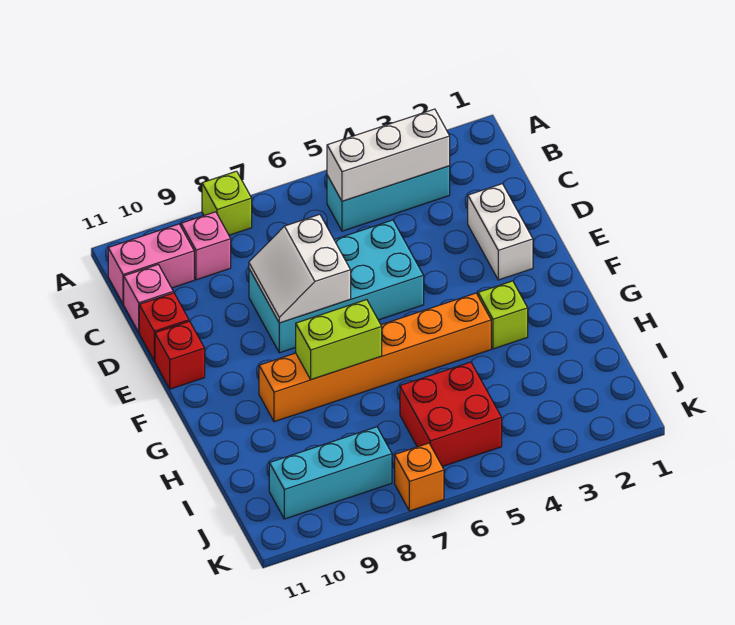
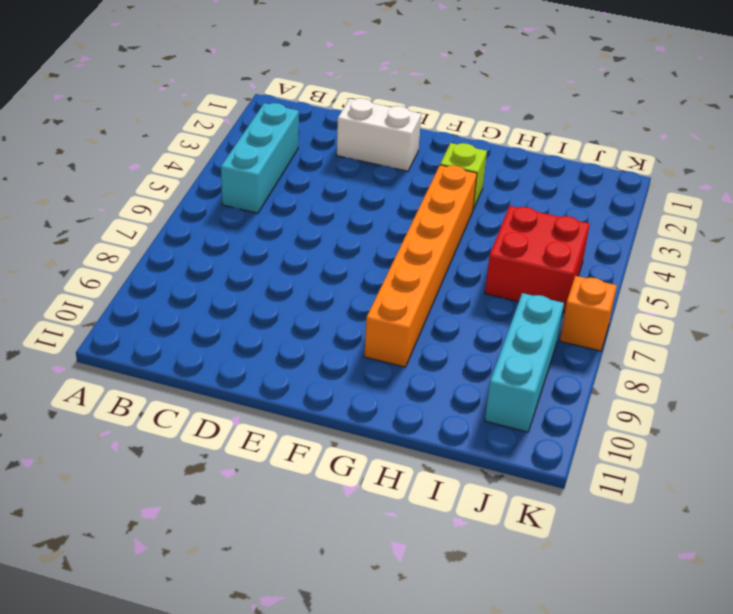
none -> lime 1x1 brick [202,171,252,235]
none -> pink 1x1 brick [181,212,231,280]
none -> pink 1x2 brick [108,224,194,304]

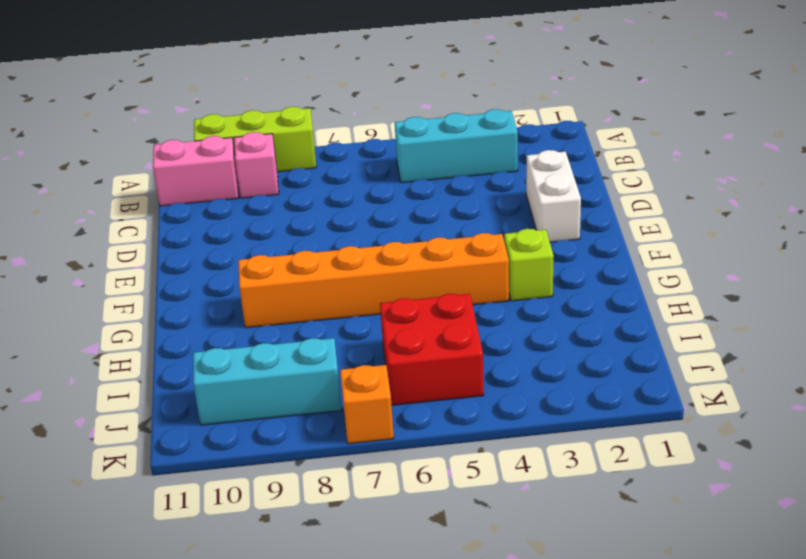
lime 1x3 brick [194,107,316,172] -> lime 1x1 brick [202,171,252,235]
none -> pink 1x1 brick [124,265,173,332]
none -> cyan 2x4 brick [249,220,424,353]
none -> red 1x1 brick [139,293,189,361]

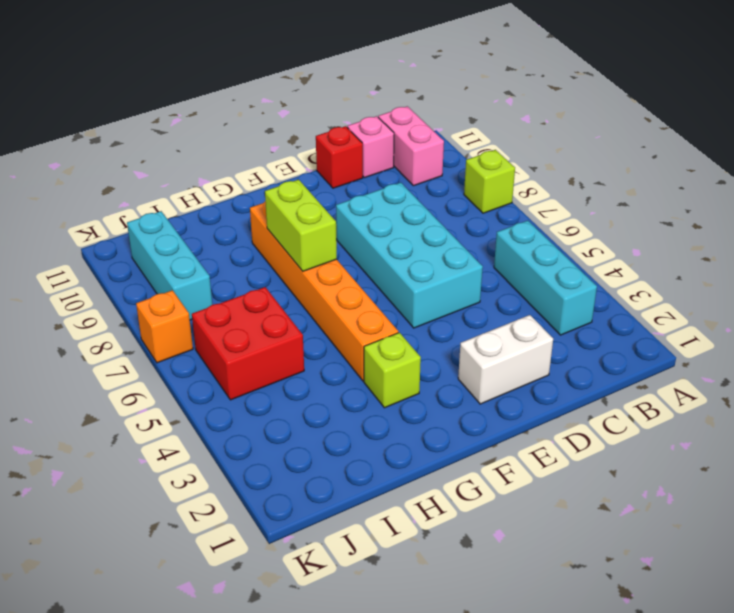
none -> pink 1x1 brick [181,212,231,280]
none -> red 1x1 brick [155,321,205,389]
none -> white 1x3 brick [327,109,450,201]

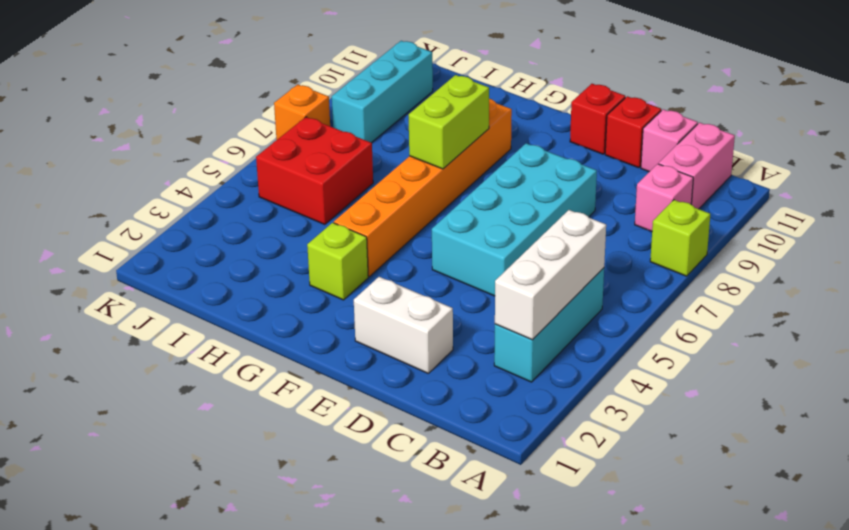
none -> white 2x2 slope [249,214,351,323]

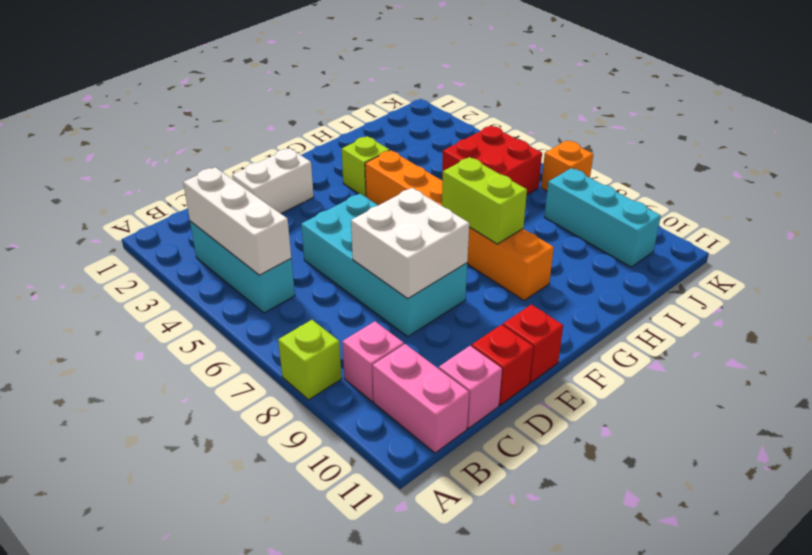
white 2x2 brick [351,188,469,299] -> white 2x2 slope [249,214,351,323]

